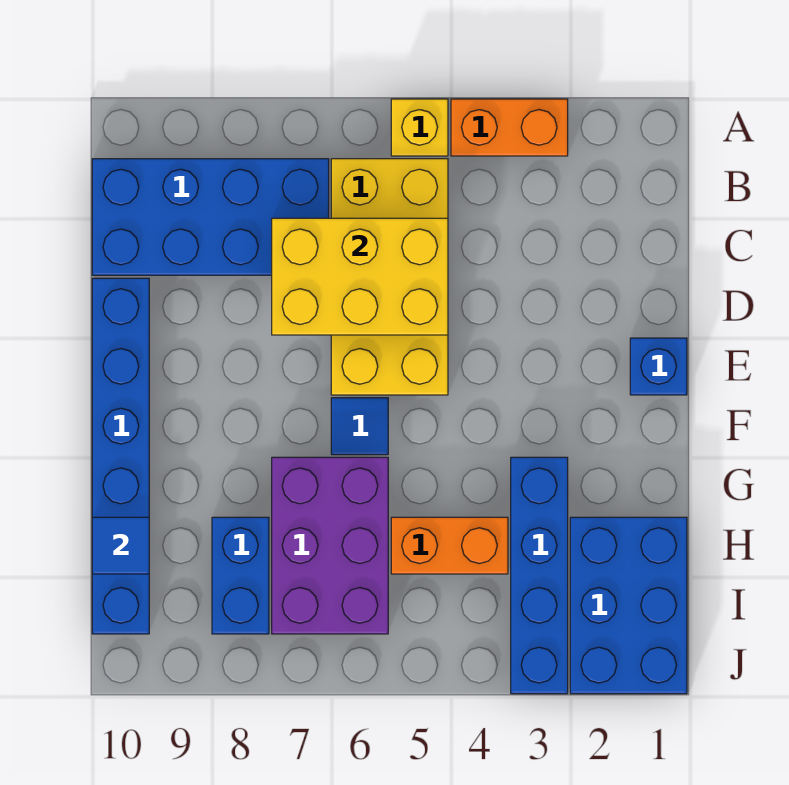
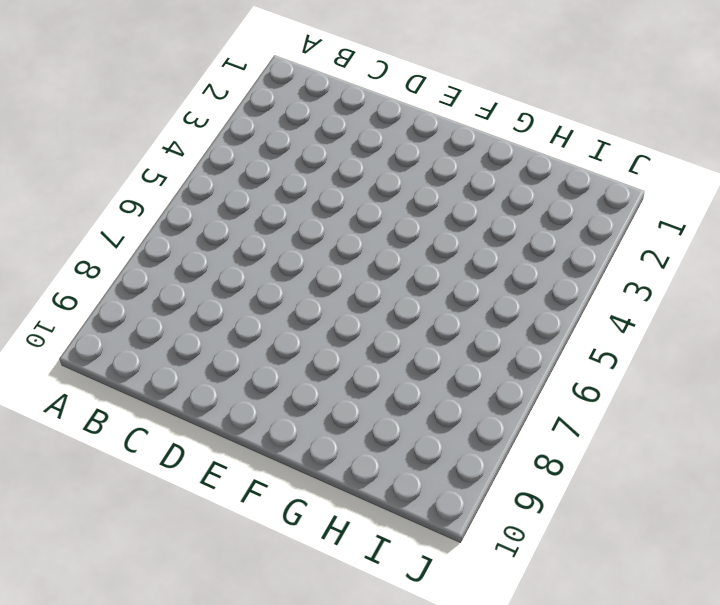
none -> orange 1x2 brick [451,99,568,156]
none -> yellow 1x1 brick [391,99,448,156]
none -> yellow 2x4 brick [331,159,448,395]

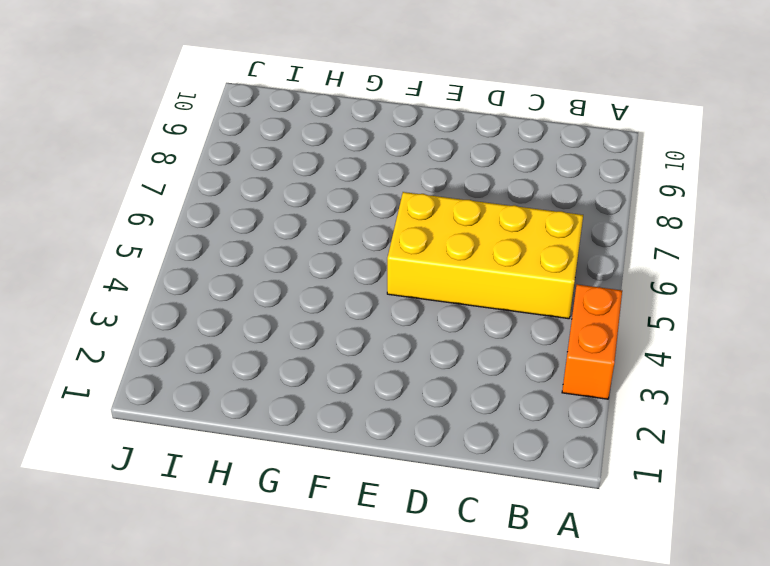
none -> yellow 1x1 brick [391,99,448,156]
none -> blue 2x4 brick [92,159,329,275]
none -> blue 1x6 brick [92,278,149,634]

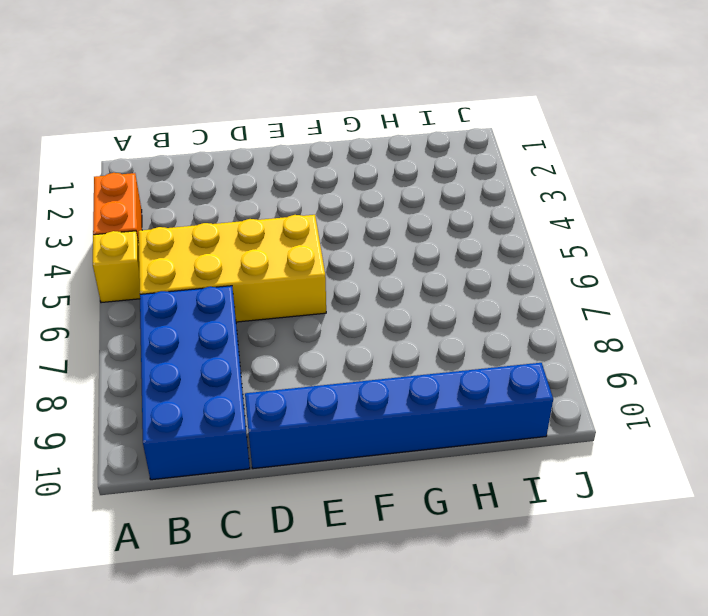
none -> blue 1x1 brick [630,338,687,395]
none -> blue 1x1 tile [331,398,388,455]
none -> blue 1x4 brick [511,457,568,694]

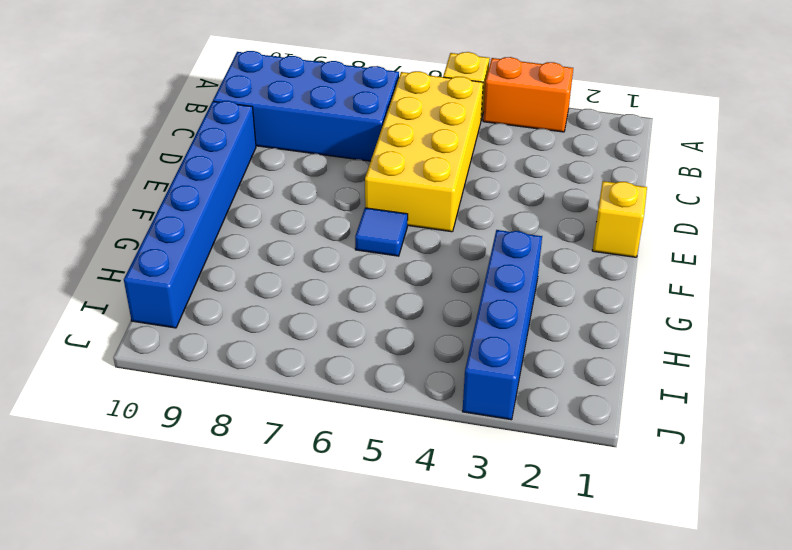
yellow 1x1 brick [592,181,647,257] -> blue 1x1 brick [630,338,687,395]
none -> purple 2x3 brick [272,457,388,634]
none -> blue 2x3 brick [570,517,687,694]
none -> orange 1x2 brick [391,517,508,574]

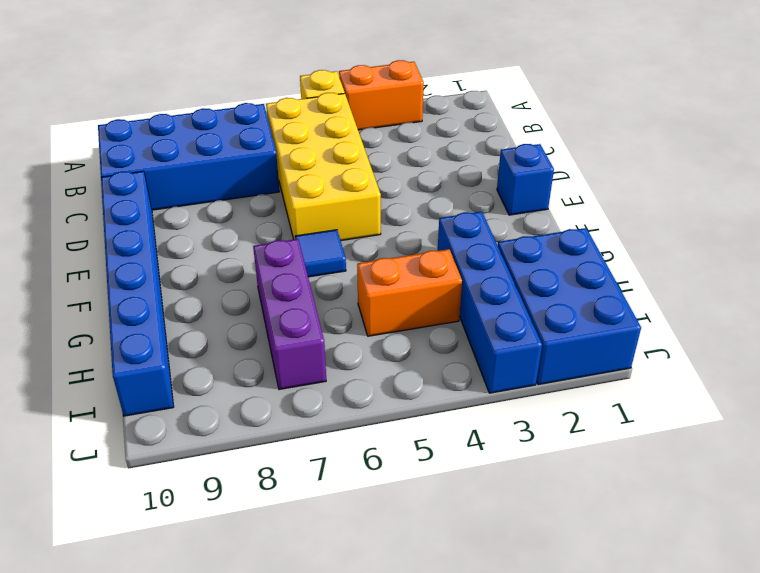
purple 1x3 brick [253,239,326,389] -> purple 2x3 brick [272,457,388,634]
none -> blue 1x2 brick [212,517,269,634]
none -> yellow 2x3 brick [272,218,448,335]
none -> blue 1x1 tile [92,517,149,574]

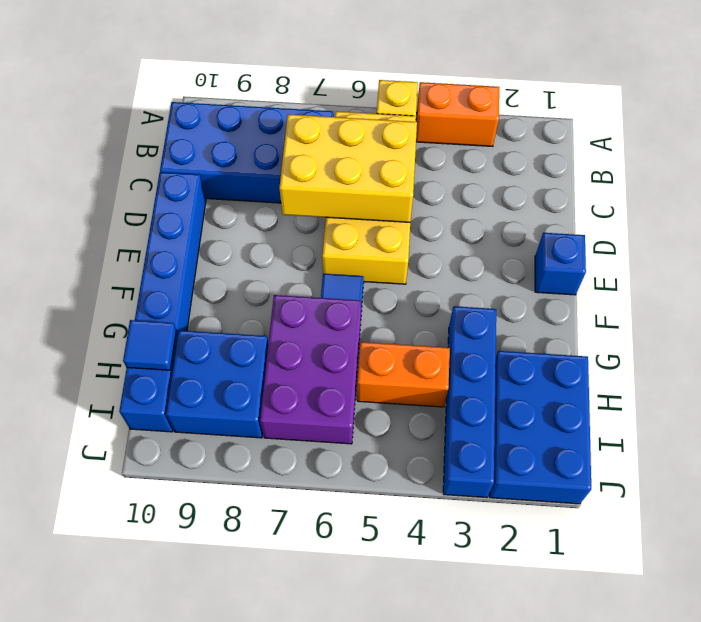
blue 2x2 brick [166,330,268,438] -> blue 1x2 brick [212,517,269,634]

